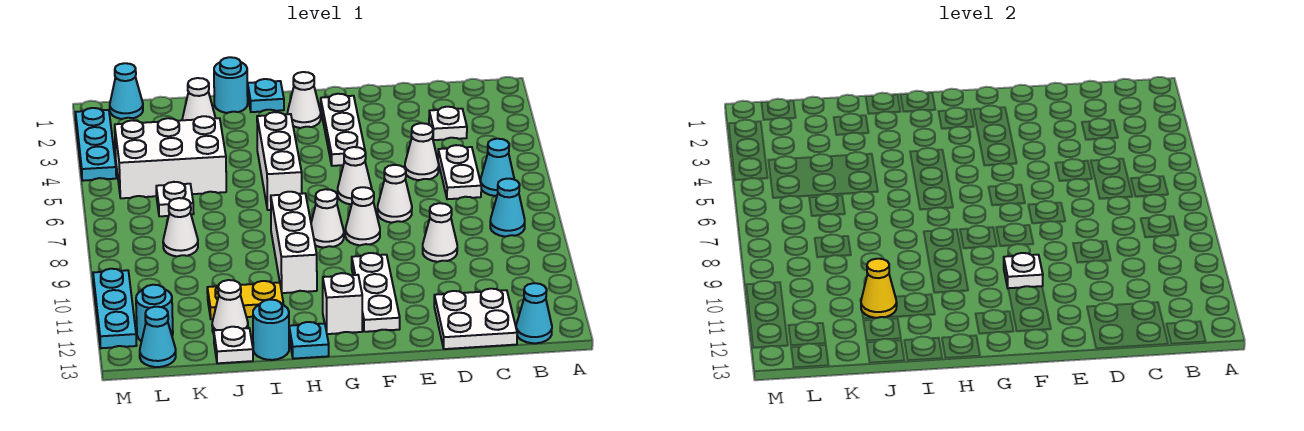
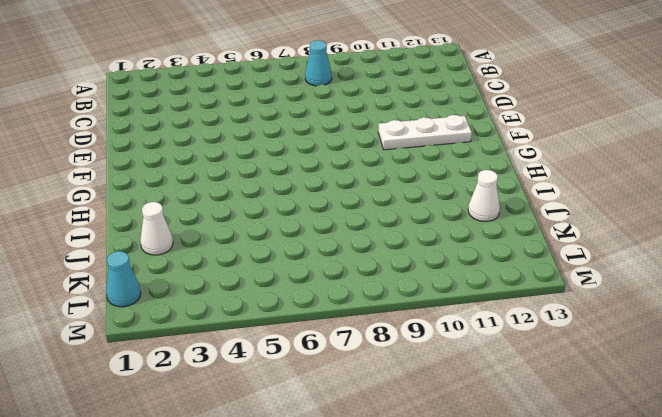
none -> cyan 1x1 cone [481,139,514,196]
none -> cyan 1x1 cone [516,283,552,343]
none -> white 1x1 plate [429,107,467,140]
none -> white 1x2 plate [438,145,481,199]

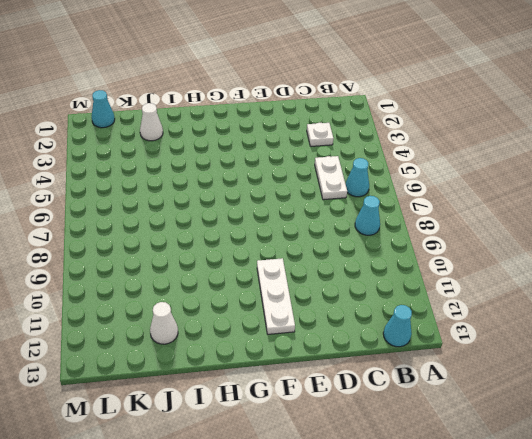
none -> white 2x2 plate [434,289,517,349]
none -> white 1x1 cone [405,123,439,180]
none -> white 1x1 cone [423,203,457,262]
none -> white 1x1 cone [378,165,412,223]

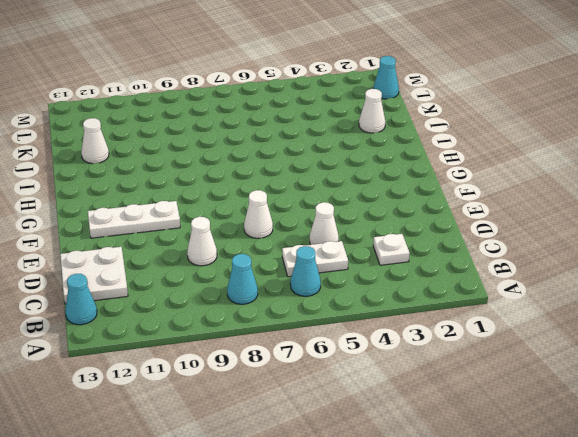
none -> white 1x3 plate [321,94,365,166]
none -> white 1x1 cone [338,147,372,205]
none -> white 1x1 cone [345,187,380,245]
none -> white 1x1 cone [287,72,321,128]

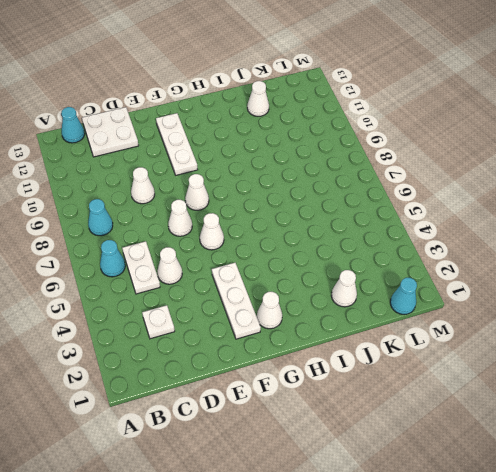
none -> white 1x1 cone [311,189,344,248]
none -> white 1x1 brick [323,273,362,334]
none -> cyan 1x1 plate [248,79,284,112]
none -> white 1x3 brick [257,112,302,210]

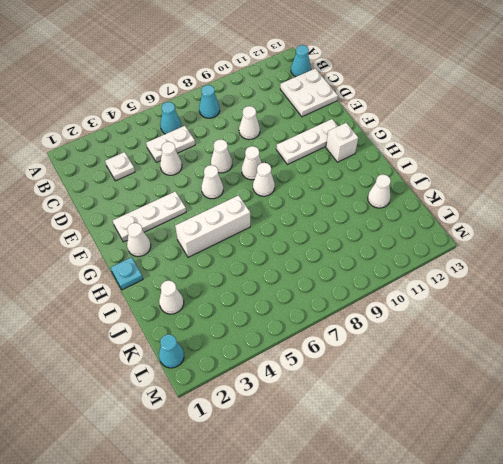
none -> white 1x3 brick [271,192,317,293]
none -> cyan 1x1 plate [289,322,329,359]
none -> cyan 1x1 round brick [214,57,248,113]
none -> yellow 1x2 plate [207,281,283,319]

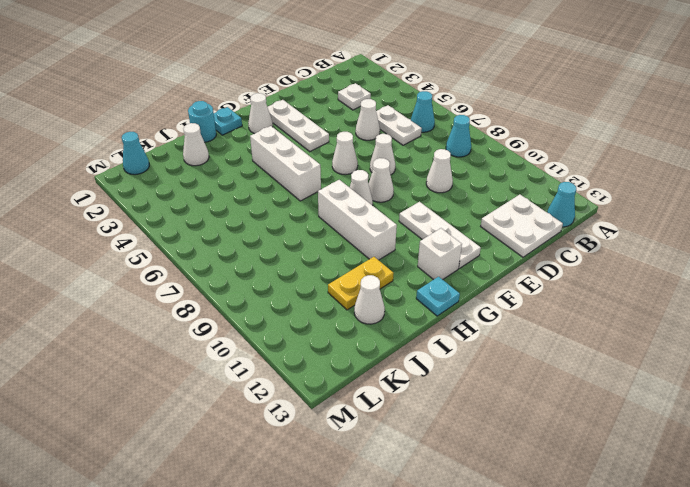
none -> cyan 1x1 round brick [253,299,289,360]
none -> white 2x3 brick [115,116,226,198]
none -> white 1x1 plate [214,327,253,363]
none -> white 1x1 plate [156,182,194,216]

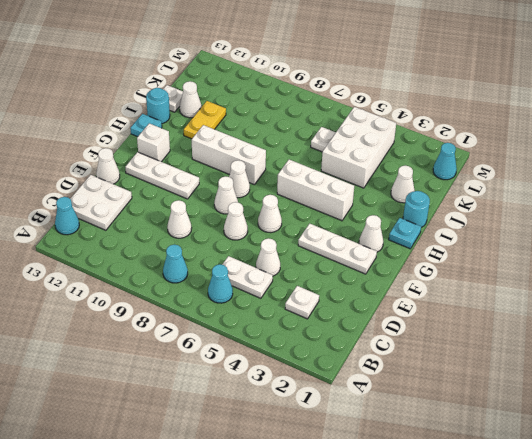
white 1x1 cone [96,148,120,184] -> white 1x1 cone moved to [163,198,198,256]
none -> cyan 1x1 round brick [136,285,173,341]
none -> cyan 1x1 cone [140,307,176,367]
none -> cyan 1x3 plate [76,108,116,181]
none -> cyan 1x3 plate [93,269,137,348]

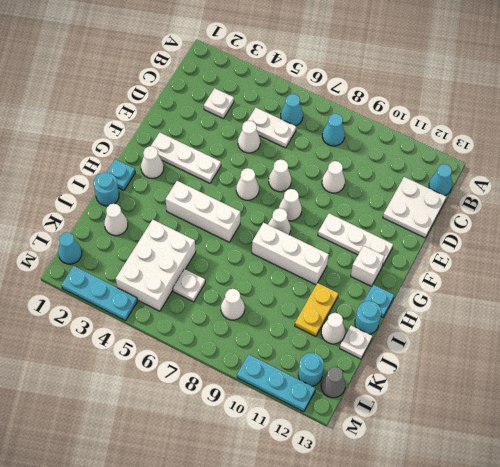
grey 1x1 cone [321,367,345,398] -> cyan 1x1 cone [140,307,176,367]
none -> white 1x1 plate [1004,253,1043,288]
none -> yellow 1x1 cone [861,259,897,318]

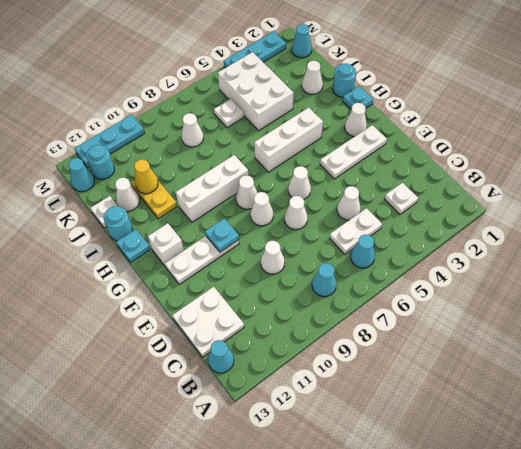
cyan 1x1 plate [205,218,239,252] -> white 1x1 plate [1004,253,1043,288]

